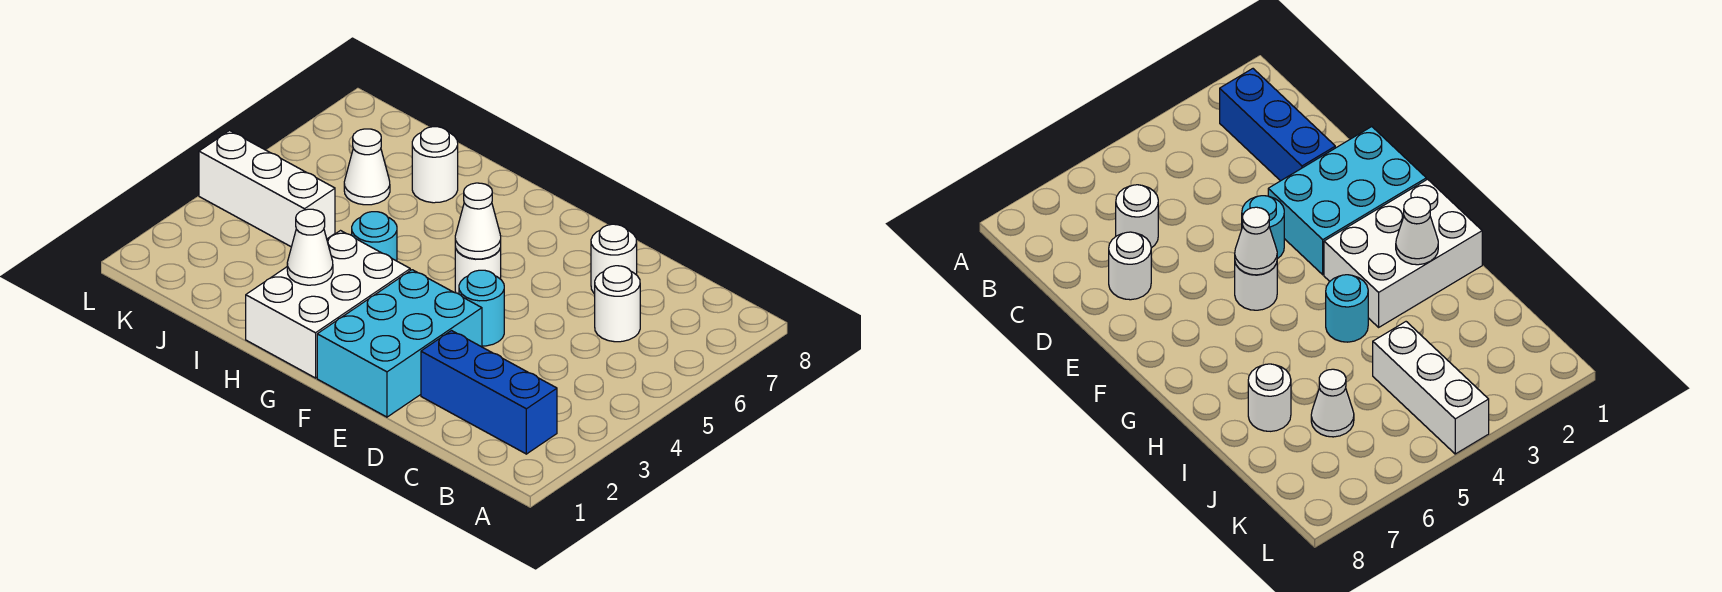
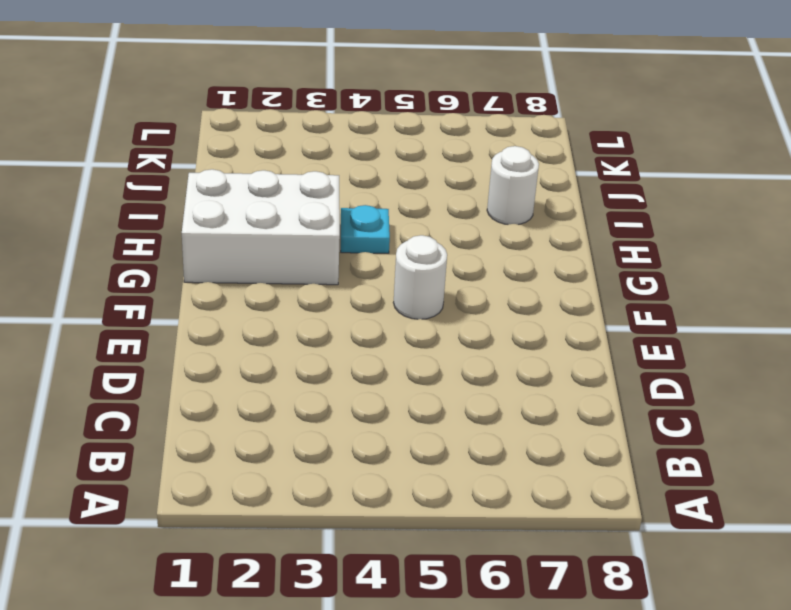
cyan 1x1 plate [341,205,390,253] -> cyan 1x1 round brick [352,212,397,261]
none -> blue 1x3 brick [421,331,557,454]
none -> white 1x1 round brick [595,266,640,342]
none -> white 1x1 round brick [591,224,637,294]

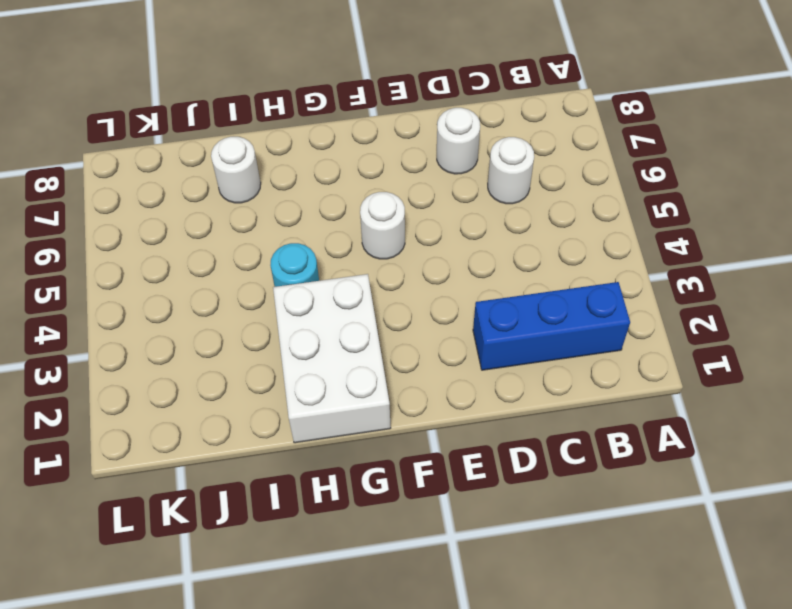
none -> cyan 2x3 brick [317,270,482,417]
none -> cyan 1x1 round brick [459,270,504,346]
none -> white 1x3 brick [199,131,335,247]

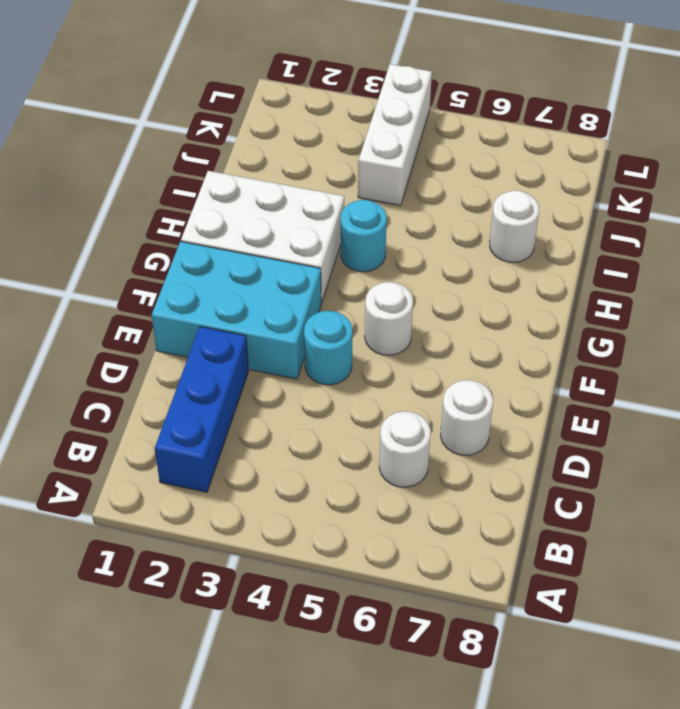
none -> white 1x1 cone [344,129,390,205]
none -> white 1x1 cone [455,183,501,259]
none -> white 1x1 cone [287,209,333,285]

